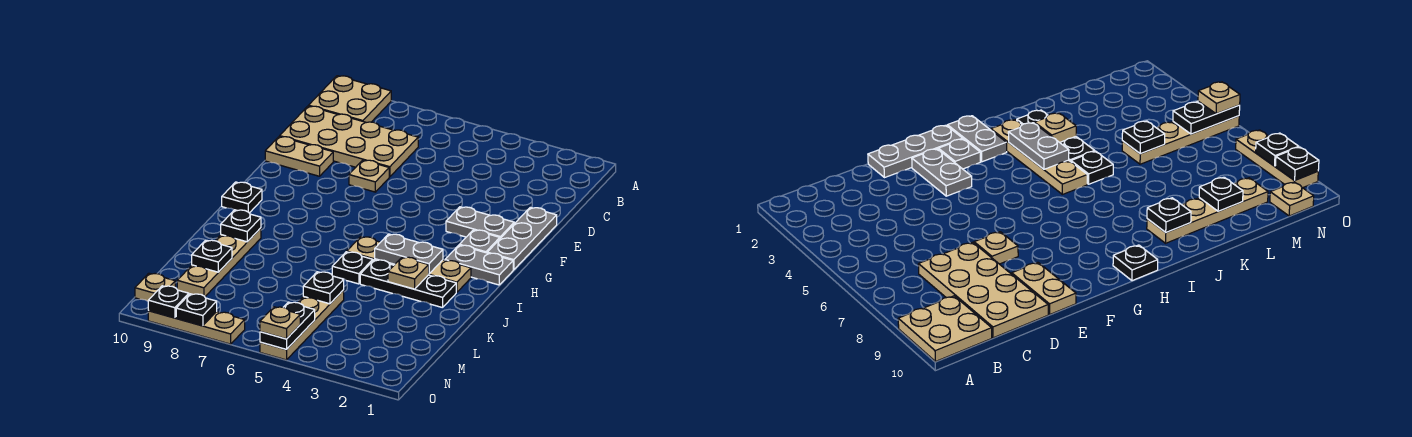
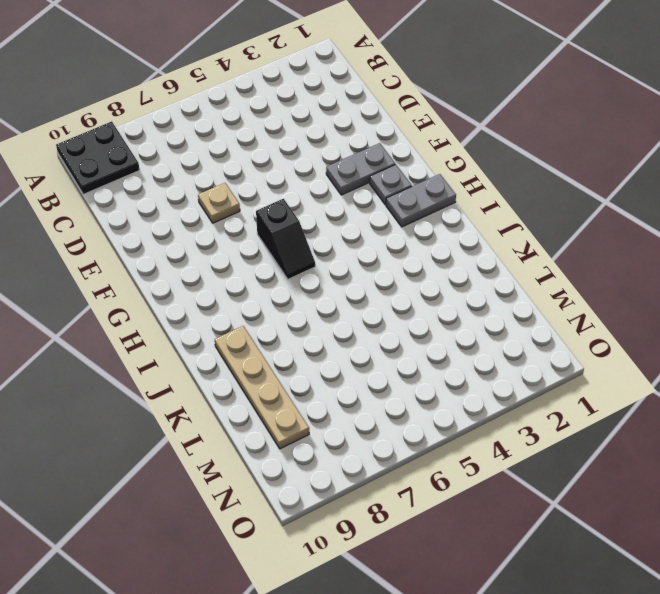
black 2x2 plate [56,121,140,194] -> tan 2x2 plate [309,76,391,123]
black 1x2 slope [256,199,315,279] -> none
none -> tan 2x4 plate [280,106,418,177]
none -> grey 1x3 plate [487,207,557,270]
none -> tan 1x2 plate [265,136,333,176]

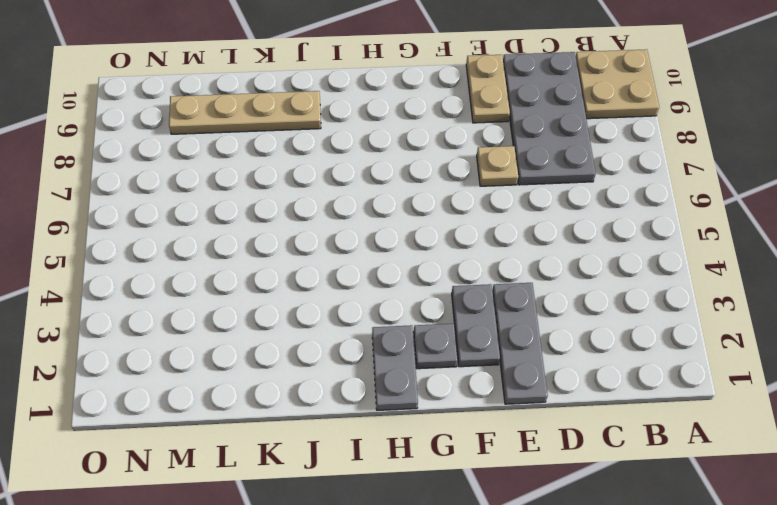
grey 2x4 plate [503,52,596,185] -> tan 2x4 plate [280,106,418,177]
grey 1x3 plate [492,283,548,404] -> grey 1x3 plate turned to [487,207,557,270]
none -> black 1x1 plate [222,182,262,213]
none -> tan 1x4 plate [347,237,471,292]
none -> black 1x3 plate [360,260,456,308]

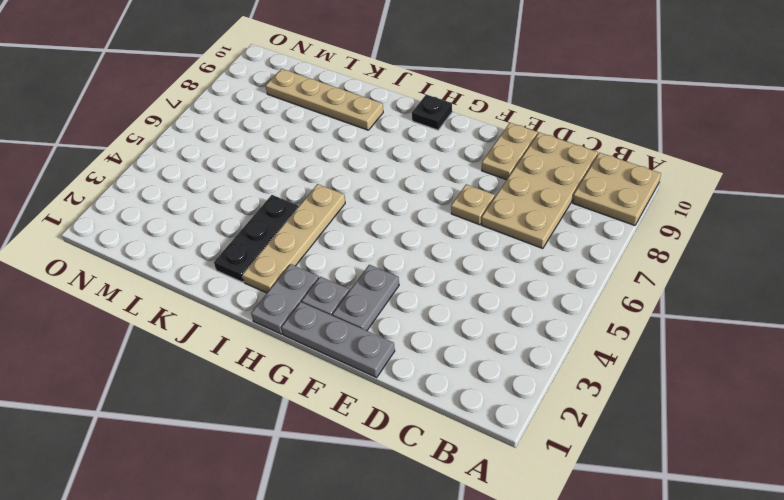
none -> black 1x1 plate [332,252,373,284]
none -> tan 1x4 plate [260,290,344,360]
none -> tan 1x1 plate [135,273,175,301]

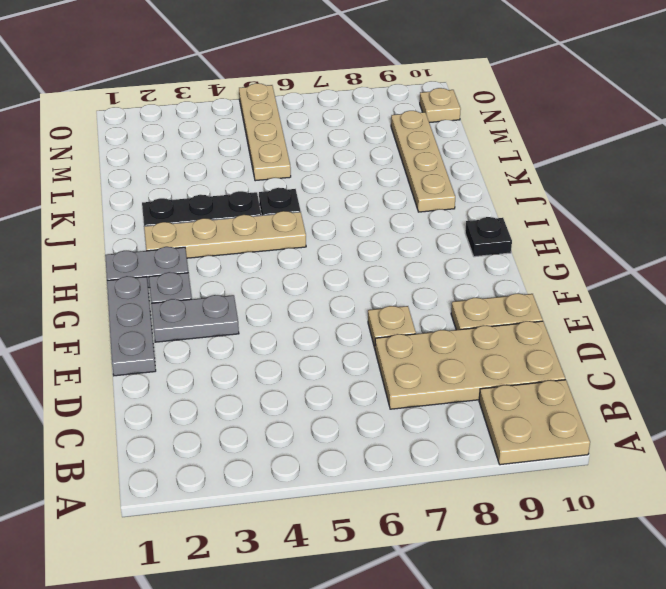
none -> tan 1x3 plate [148,311,245,344]
none -> grey 1x2 plate [375,234,443,274]
none -> tan 1x1 plate [388,257,429,289]

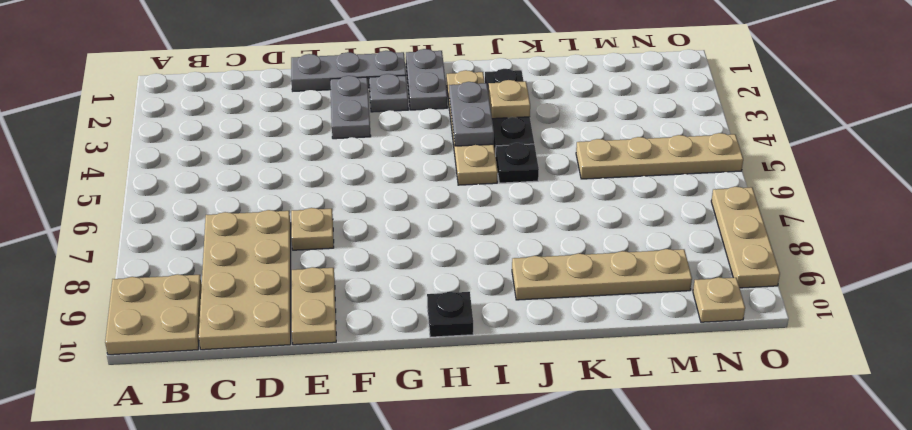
none -> black 1x1 plate [221,210,261,242]
none -> black 1x1 plate [303,272,344,304]
none -> black 1x1 plate [192,240,232,272]

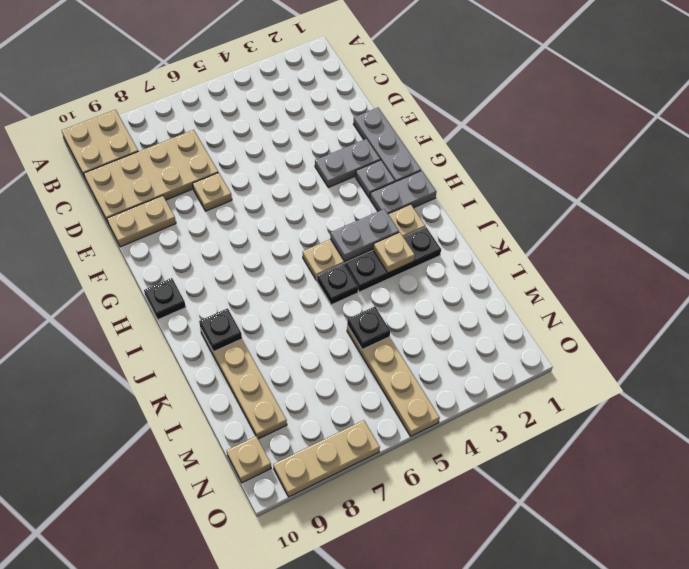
none -> black 1x1 plate [192,240,232,272]
none -> black 1x2 plate [260,302,315,349]
none -> black 1x1 plate [176,294,217,326]

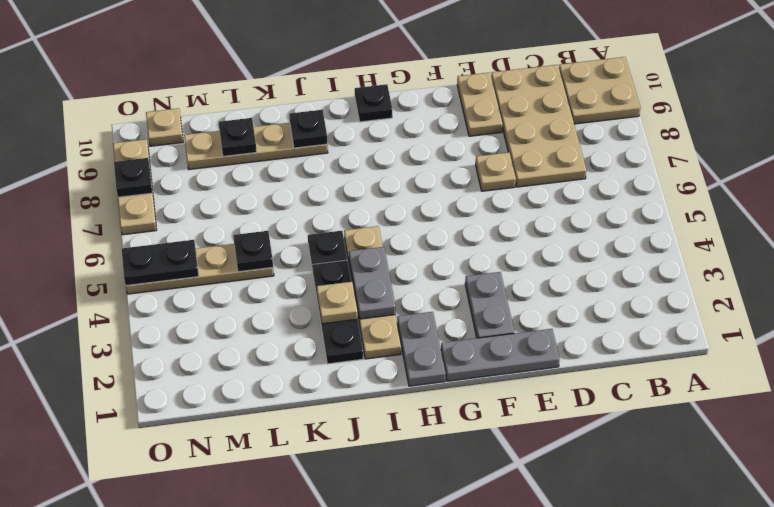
none -> grey 1x1 plate [459,230,500,253]
none -> black 1x1 plate [148,286,189,318]
none -> tan 1x1 plate [260,307,300,339]

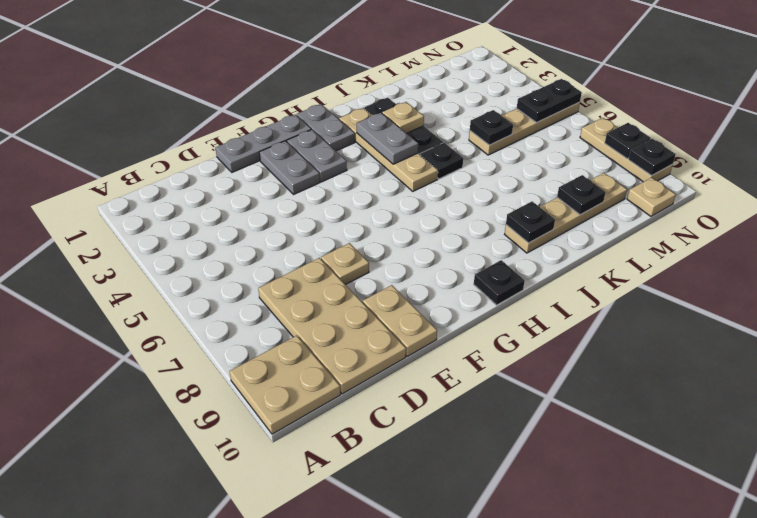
grey 1x2 plate [287,130,347,182] -> grey 1x1 plate [459,230,500,253]
none -> tan 1x1 plate [260,307,300,339]

